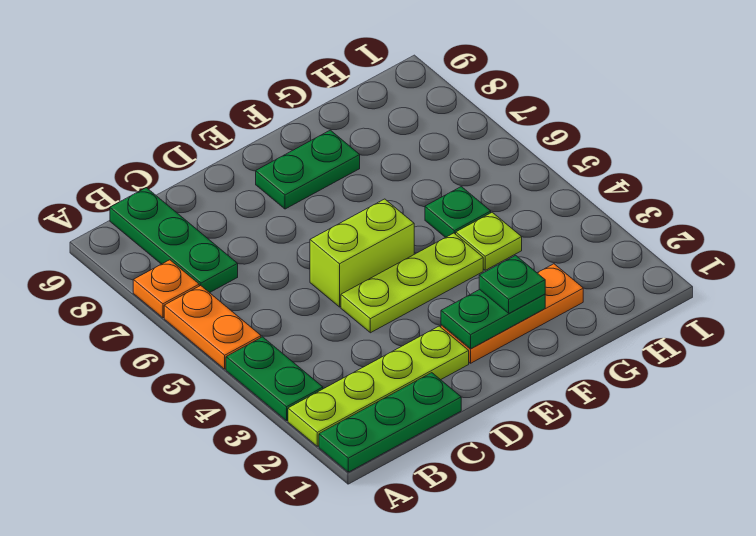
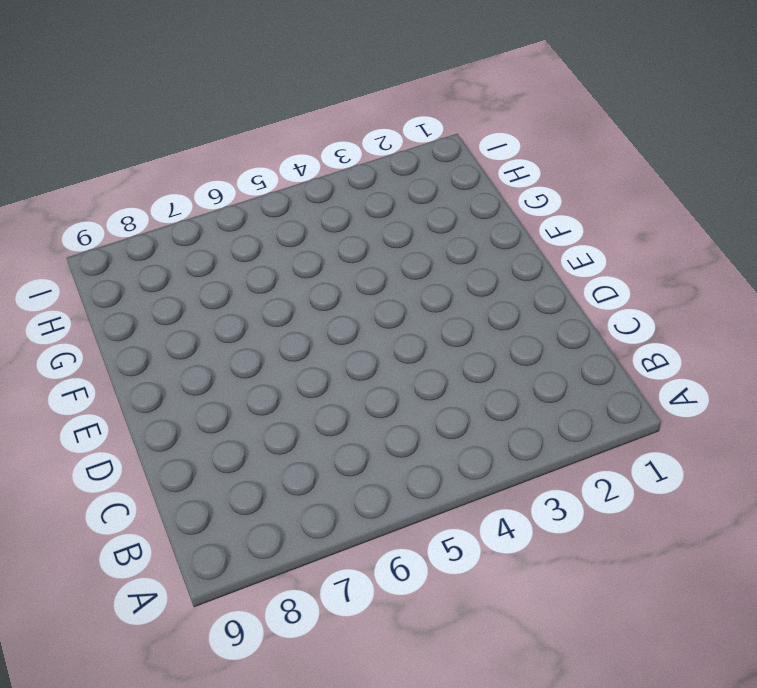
none -> green 1x3 plate [319,373,461,472]
none -> lime 1x4 plate [288,326,469,446]
none -> green 1x2 plate [226,337,323,421]

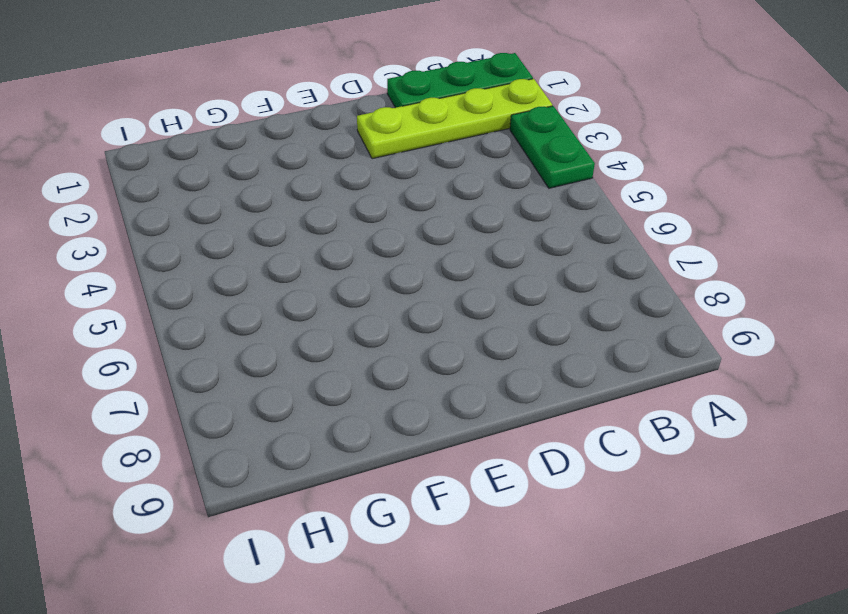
none -> orange 1x2 plate [164,286,261,369]
none -> orange 1x1 plate [133,260,199,318]
none -> green 1x3 plate [110,188,238,293]

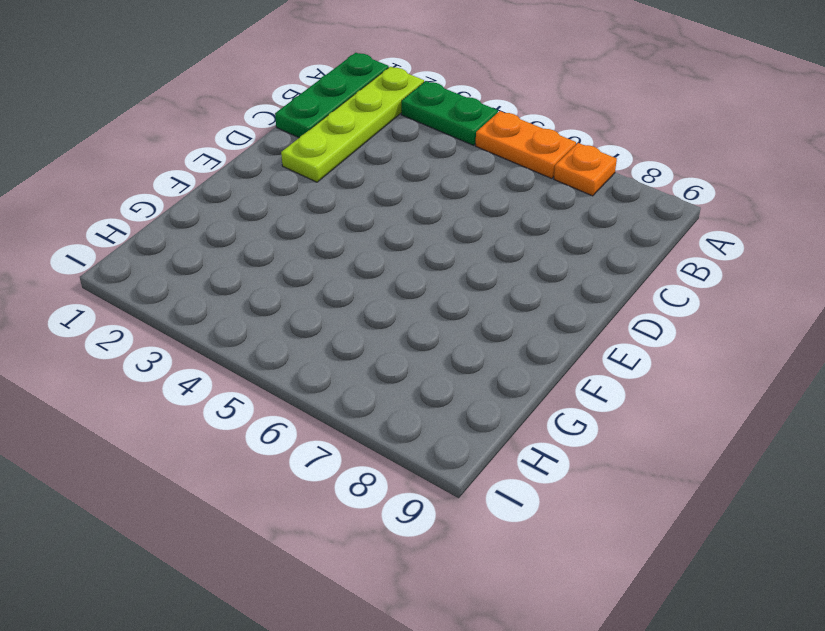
none -> green 1x3 plate [110,188,238,293]
none -> lime 1x3 plate [341,233,483,333]
none -> lime 1x2 brick [310,199,414,307]

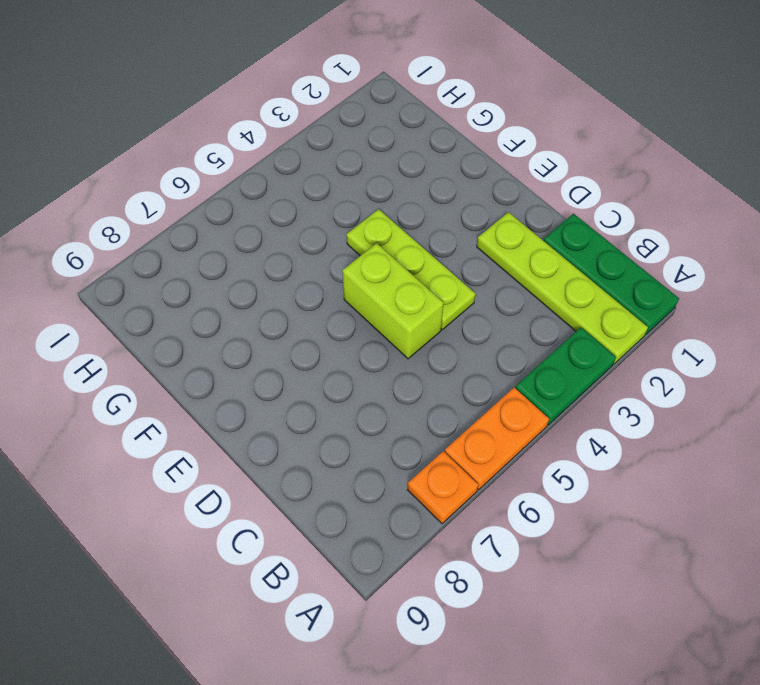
none -> green 1x3 plate [110,188,238,293]
none -> orange 1x3 plate [441,264,583,363]
none -> green 1x2 plate [256,130,360,209]

